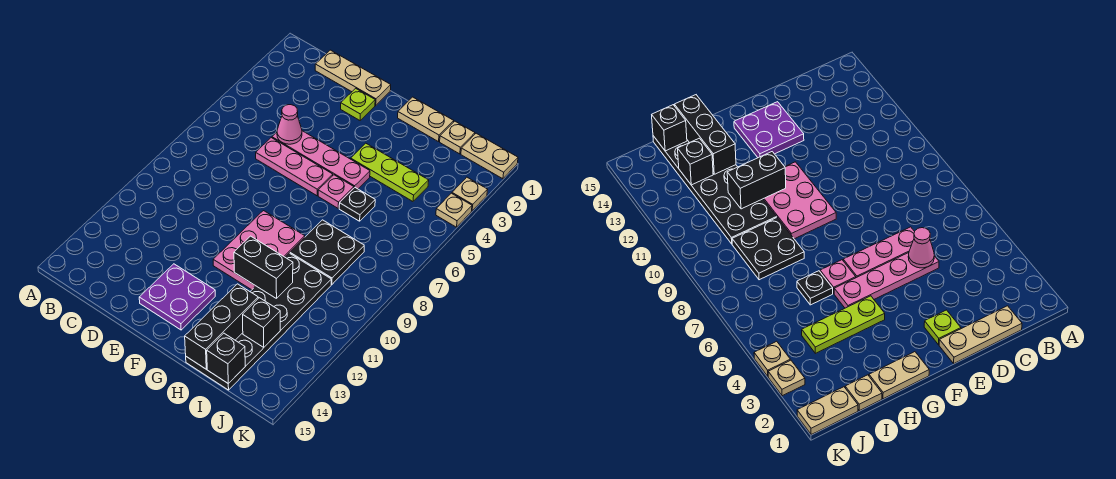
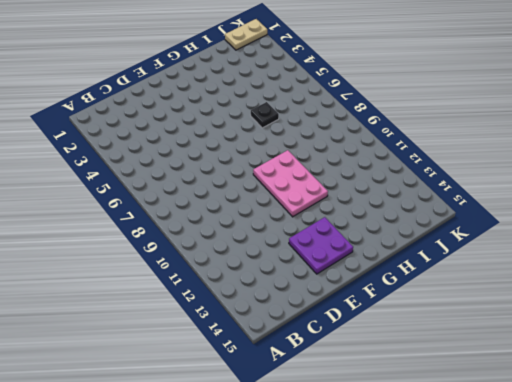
none -> tan 1x3 plate [315,50,391,105]
none -> pink 1x4 plate [272,131,370,189]
none -> pink 1x3 plate [256,138,333,196]

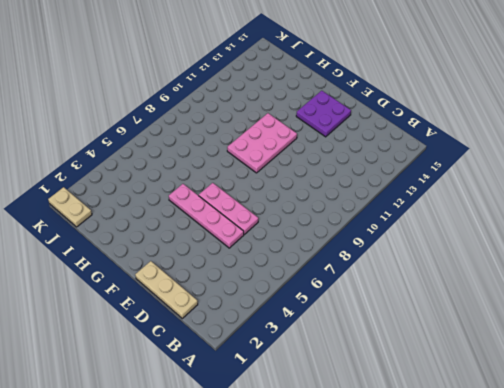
none -> lime 1x1 plate [341,88,375,120]
none -> tan 1x2 plate [398,97,454,142]
none -> lime 1x3 plate [351,143,429,201]

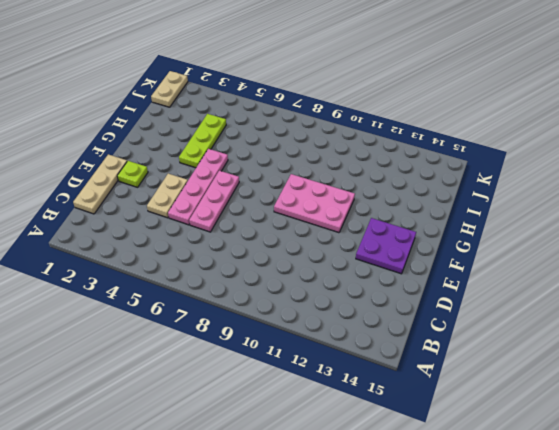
tan 1x2 plate [147,174,188,218] -> tan 1x2 plate moved to [398,97,454,142]
none -> pink 1x1 plate [318,175,354,208]
none -> black 1x1 plate [339,188,375,221]
none -> black 2x2 plate [290,220,364,284]

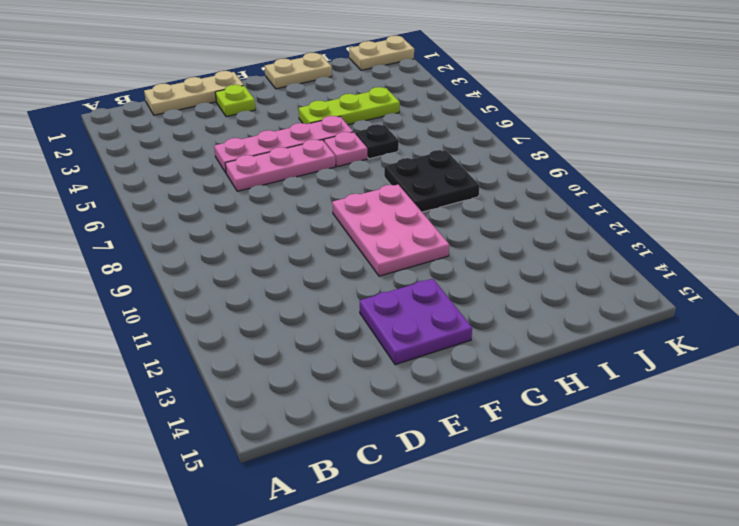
none -> black 2x6 plate [186,253,331,390]
none -> tan 1x1 plate [440,121,475,154]
none -> tan 1x1 plate [452,177,488,211]

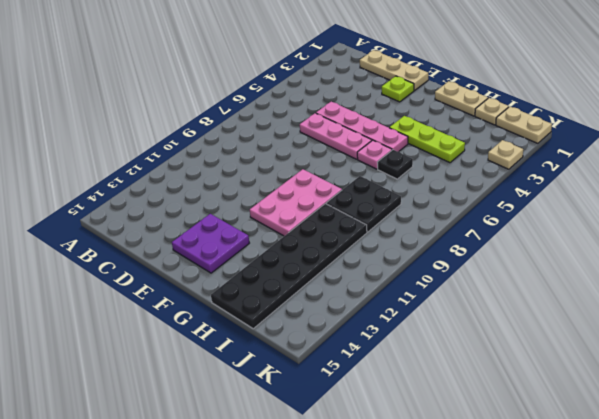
none -> tan 1x1 plate [436,193,472,227]
none -> pink 1x1 cone [277,105,302,144]
none -> black 1x2 brick [234,236,293,299]

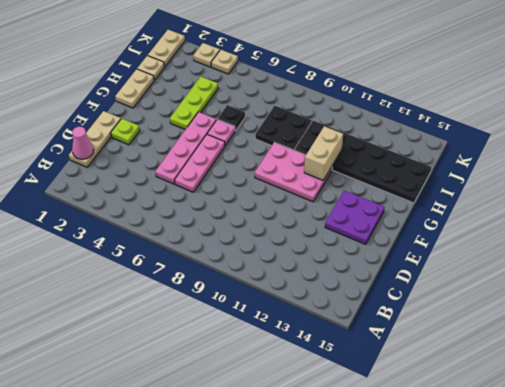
pink 1x1 cone [72,127,94,159] -> pink 1x1 cone moved to [277,105,302,144]
tan 1x2 brick [304,126,343,180] -> black 1x2 brick [234,236,293,299]
none -> black 1x3 brick [185,284,258,369]
none -> black 1x1 brick [243,298,280,348]
none -> black 1x1 brick [207,333,245,384]

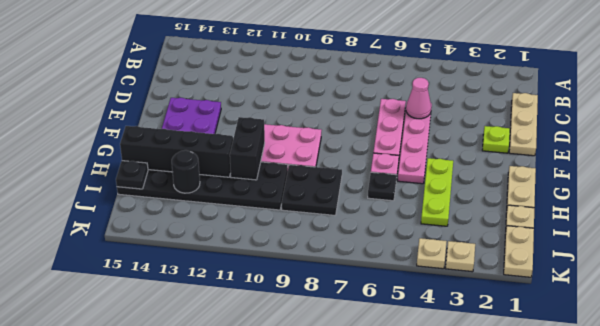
black 1x4 brick [120,126,233,177] -> black 1x3 brick [185,284,258,369]
black 1x1 round brick [172,150,200,193] -> black 1x1 brick [243,298,280,348]
black 1x1 plate [116,161,148,189] -> black 1x1 brick [207,333,245,384]

